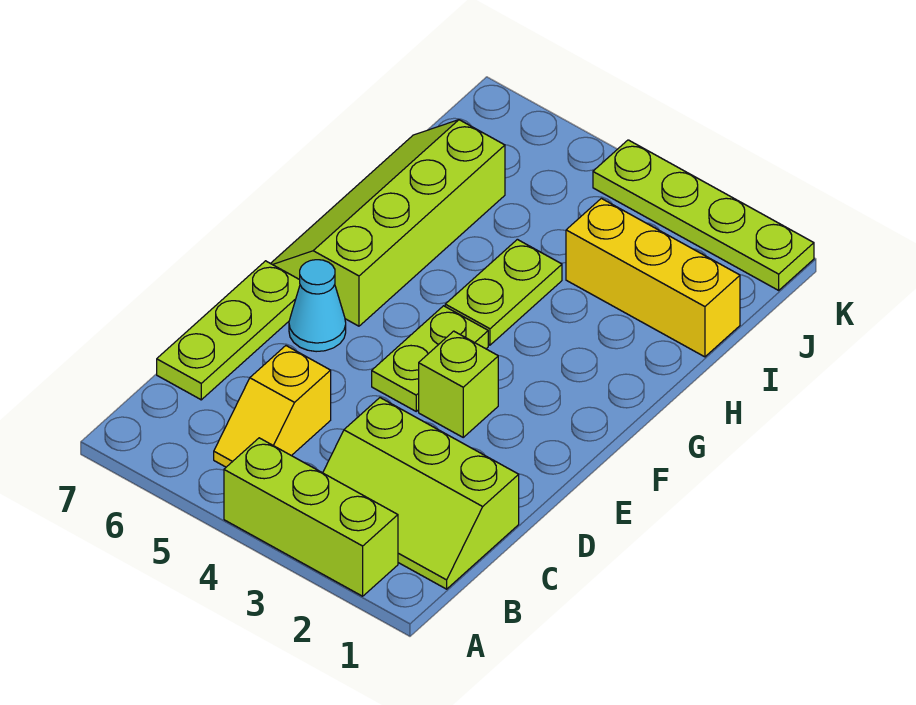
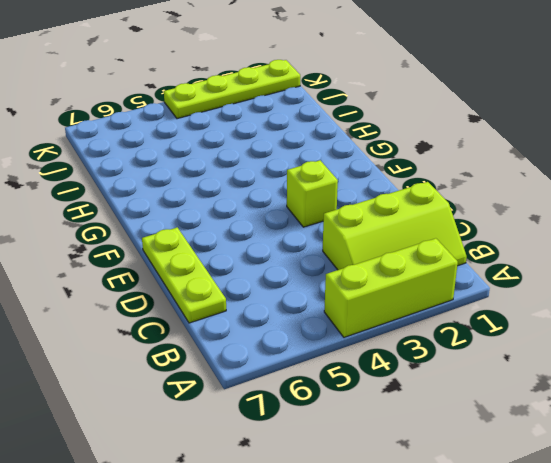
none -> yellow 1x2 slope [214,346,331,467]
none -> lime 1x2 plate [372,306,488,411]

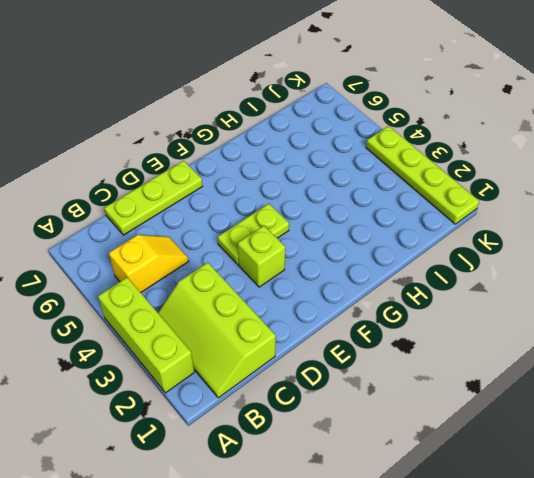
yellow 1x2 slope [109,235,189,293] -> yellow 1x2 slope turned to [214,346,331,467]
none -> cyan 1x1 cone [289,260,346,352]
none -> lime 2x4 slope [271,120,505,326]

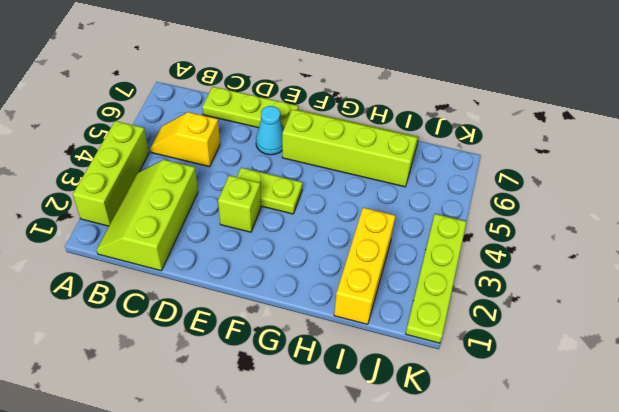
none -> lime 1x2 plate [445,239,562,345]

